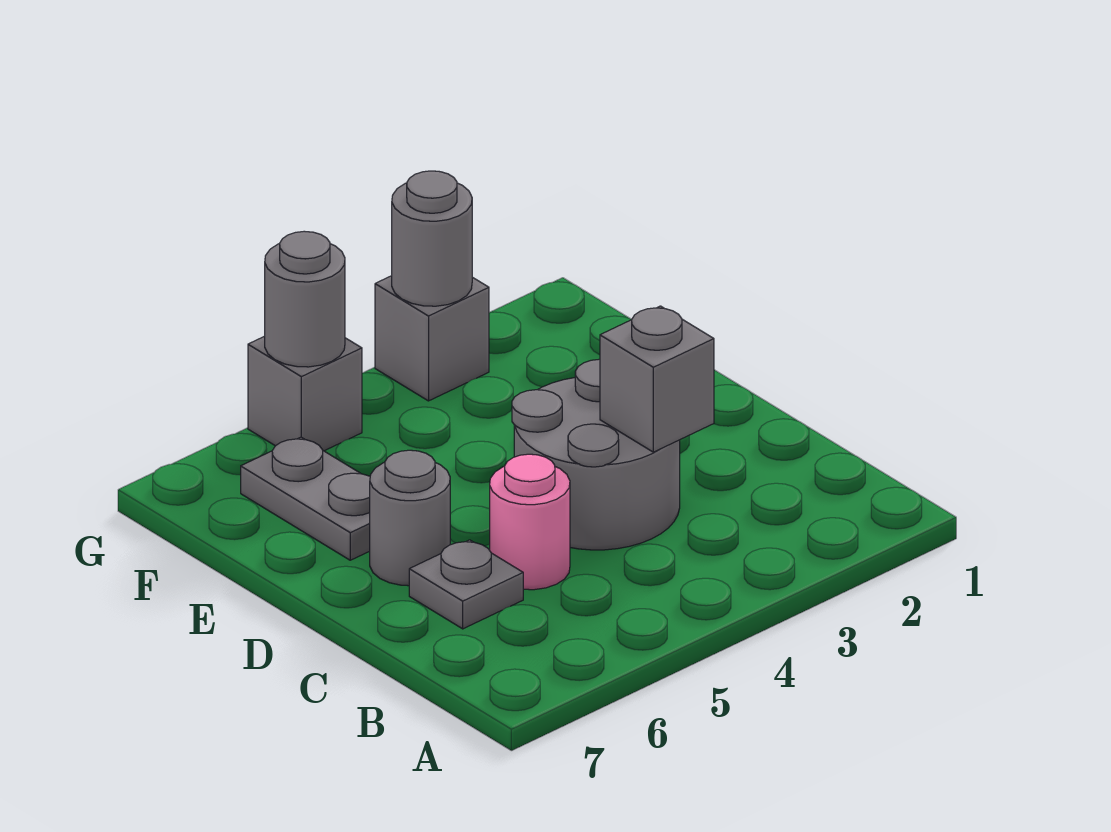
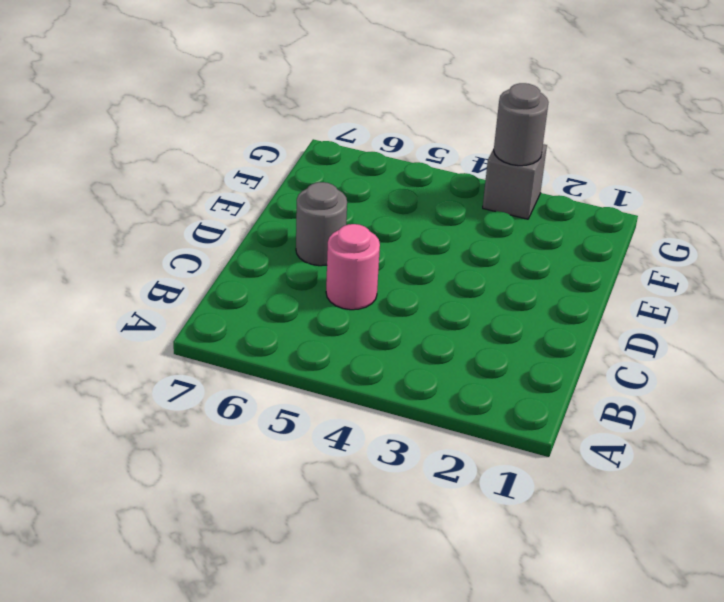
none -> grey 2x2 round brick [512,359,680,550]
none -> grey 1x1 plate [409,540,523,629]

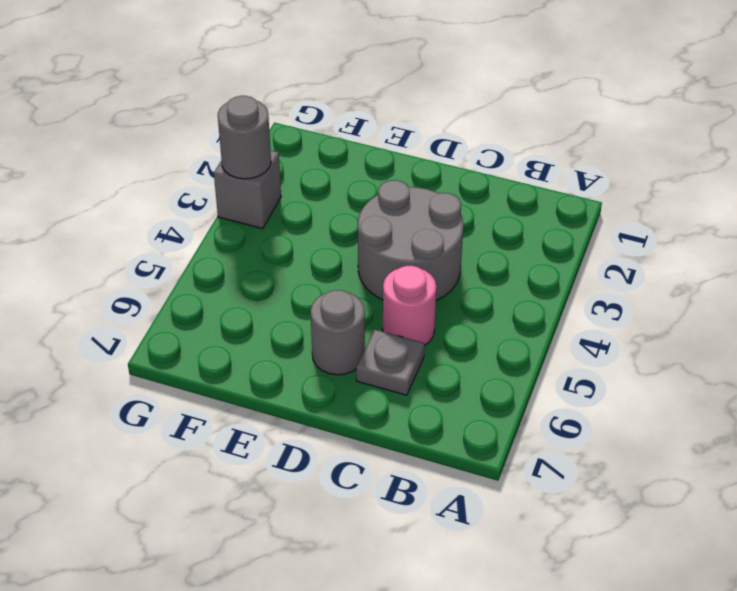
none -> grey 1x2 plate [241,437,370,560]
none -> grey 1x1 brick [248,336,362,451]

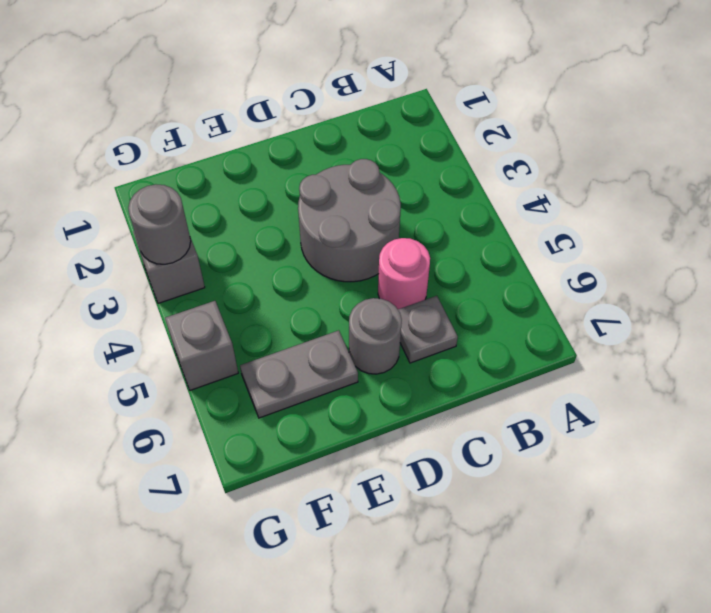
none -> grey 1x1 brick [600,306,714,452]
none -> grey 1x1 round brick [265,231,345,367]

